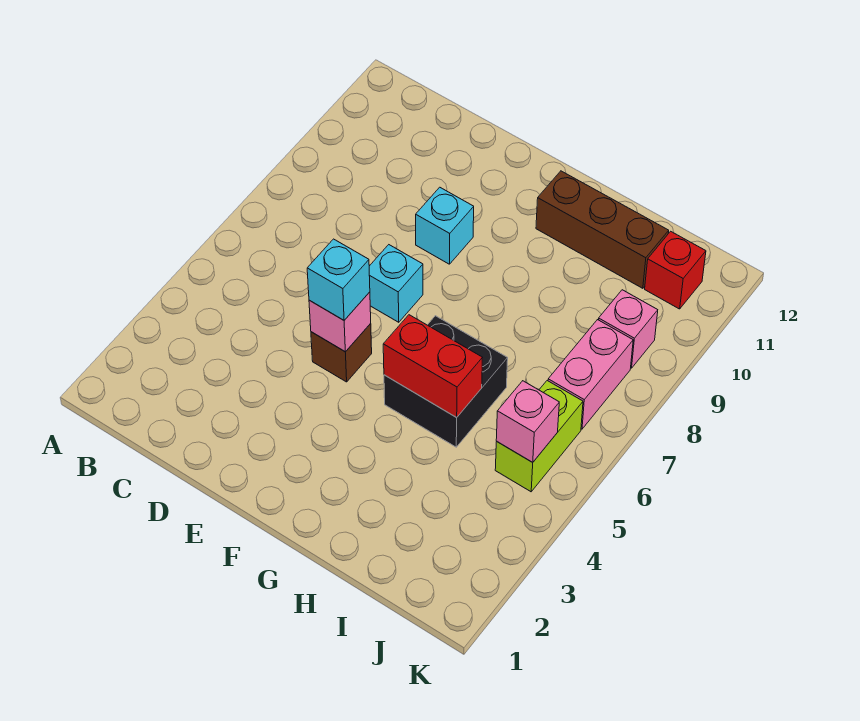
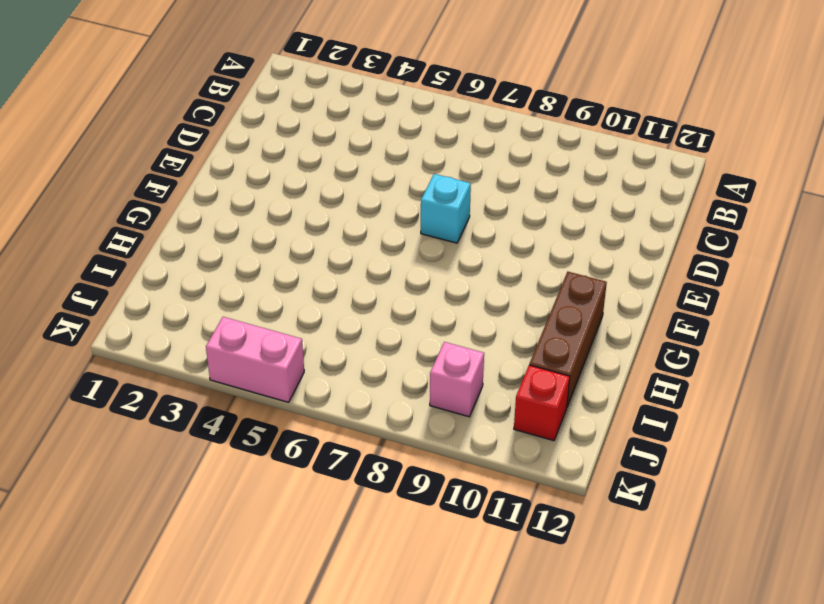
pink 1x2 brick [206,317,304,402] -> pink 1x2 brick moved to [548,320,633,429]
none -> brown 1x1 brick [311,324,372,382]
none -> cyan 1x1 brick [416,187,474,264]
none -> black 2x2 brick [384,316,508,447]

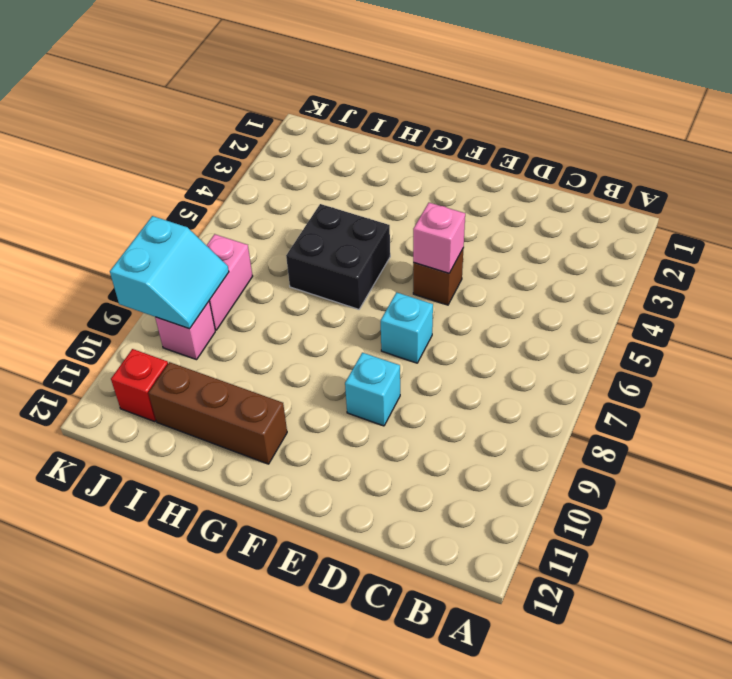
cyan 2x2 slope [110,216,229,329] -> none
none -> lime 1x2 brick [495,381,583,492]
none -> red 1x2 brick [383,315,482,417]
none -> pink 1x1 brick [496,381,559,462]

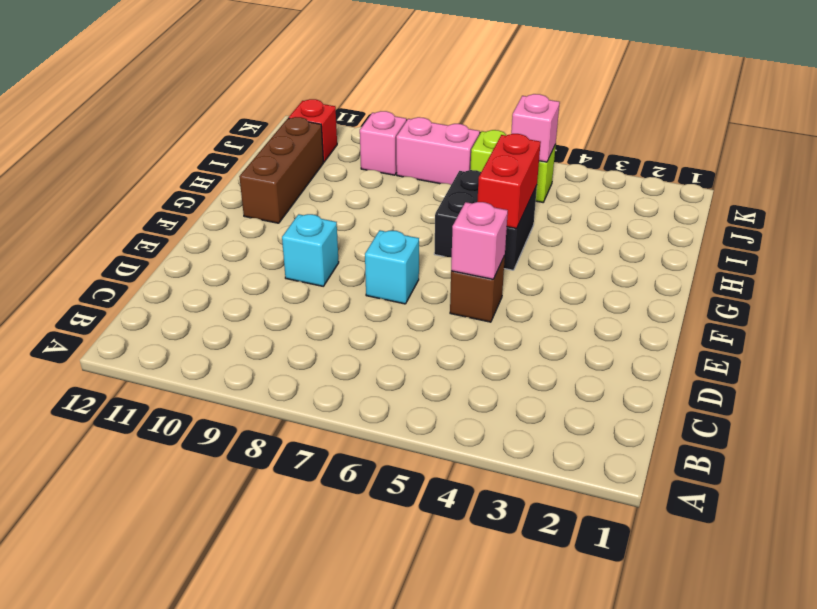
none -> cyan 1x1 brick [307,239,370,320]

